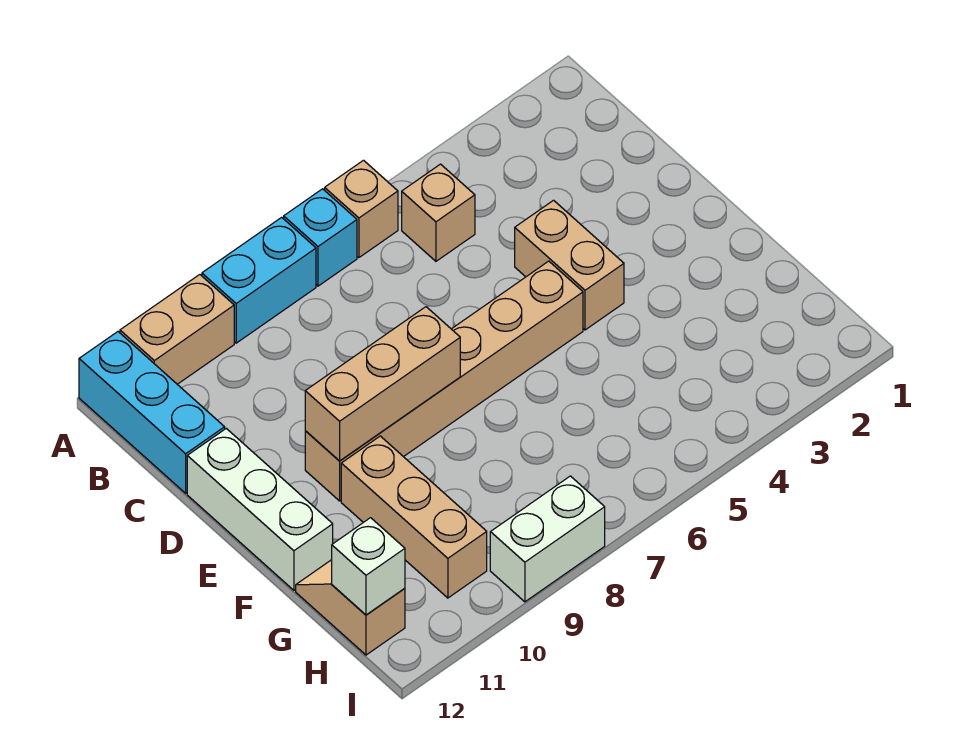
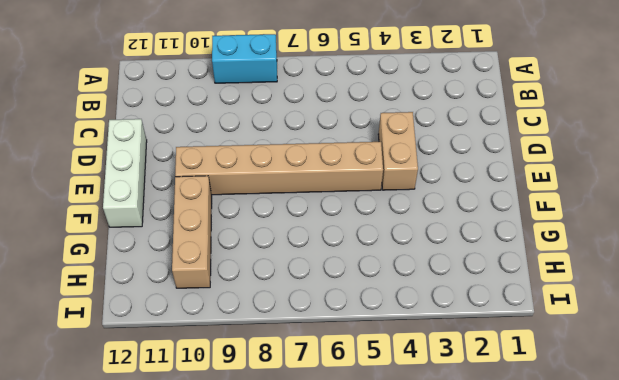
none -> tan 1x1 brick [325,160,398,257]
none -> cyan 1x1 brick [284,189,357,286]
none -> tan 1x2 brick [120,275,234,384]

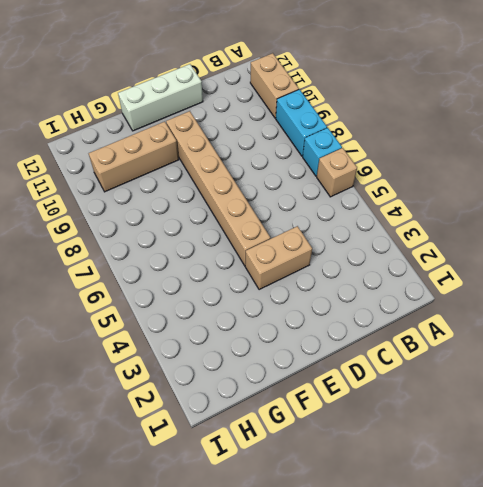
none -> cyan 1x3 brick [79,332,225,493]
none -> tan 1x1 brick [402,164,475,261]
none -> tan 1x2 slope [296,560,405,655]

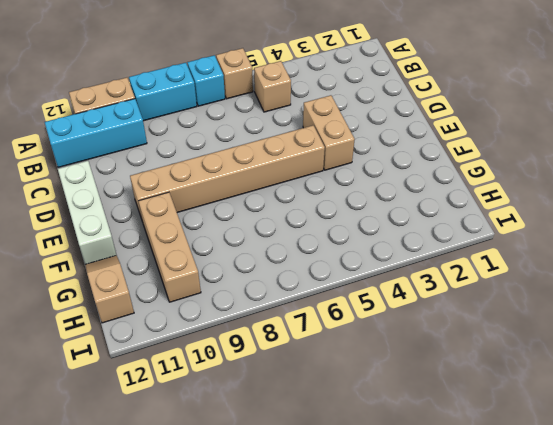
cyan 1x3 brick [45,99,147,167] -> cyan 1x3 brick turned to [79,332,225,493]
none -> white 1x2 brick [490,476,605,602]
none -> tan 1x3 brick [305,307,460,461]
none -> white 1x1 brick [332,518,405,615]

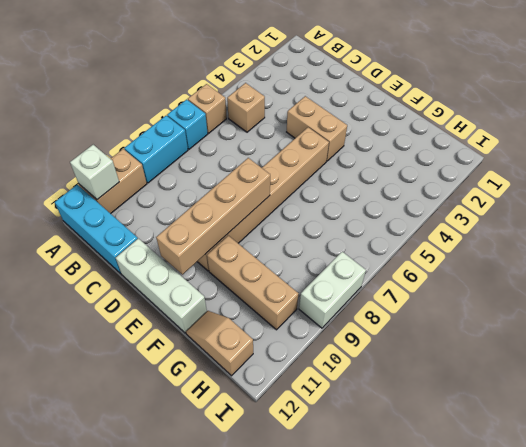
white 1x1 brick [70,145,119,200] -> white 1x1 brick moved to [332,518,405,615]
tan 1x4 brick [156,158,270,275] -> tan 1x3 brick [305,307,460,461]

